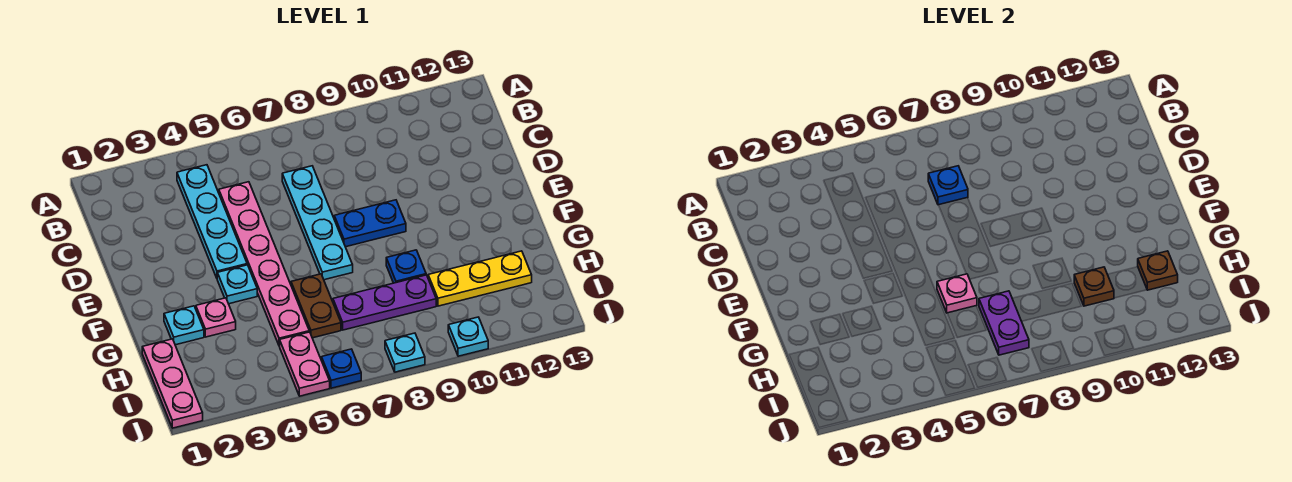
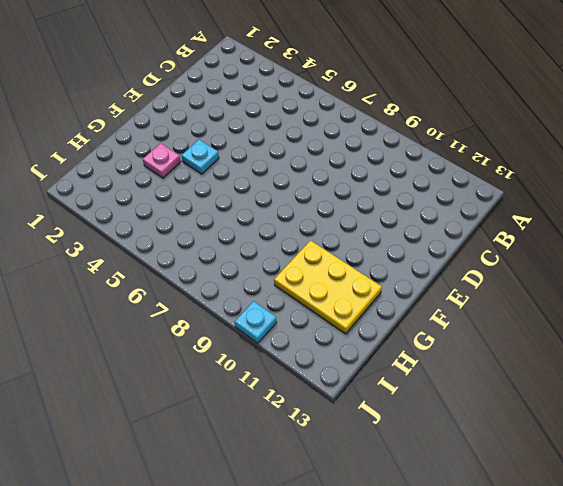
yellow 2x3 plate [274,241,382,334] -> yellow 1x3 plate [428,251,532,306]
none -> cyan 1x4 plate [177,165,247,278]
none -> pink 1x6 plate [219,182,309,346]
none -> cyan 1x4 plate [282,166,353,280]

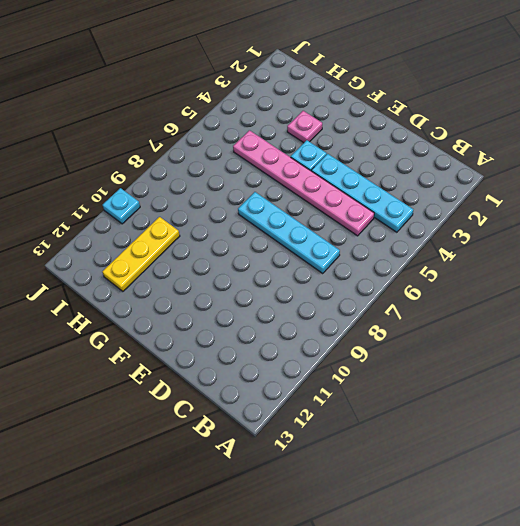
none -> blue 1x2 plate [334,200,406,247]
none -> cyan 1x1 plate [164,306,204,345]
none -> brown 1x2 plate [291,274,341,338]

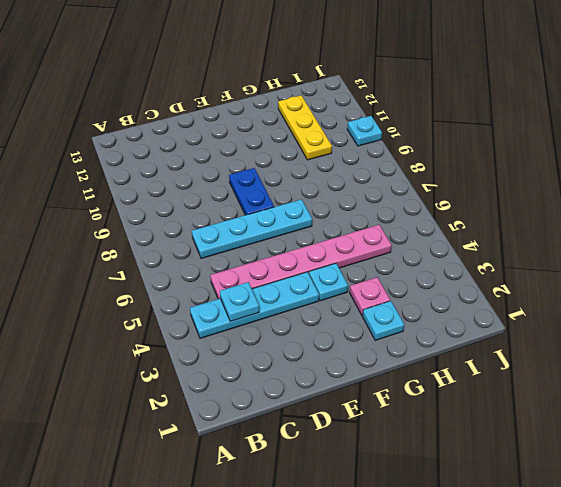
cyan 1x1 plate [220,282,259,321] -> cyan 1x1 plate moved to [385,333,425,372]
none -> brown 1x2 plate [291,274,341,338]
none -> blue 1x1 plate [386,250,426,283]
none -> pink 1x3 plate [142,339,203,428]

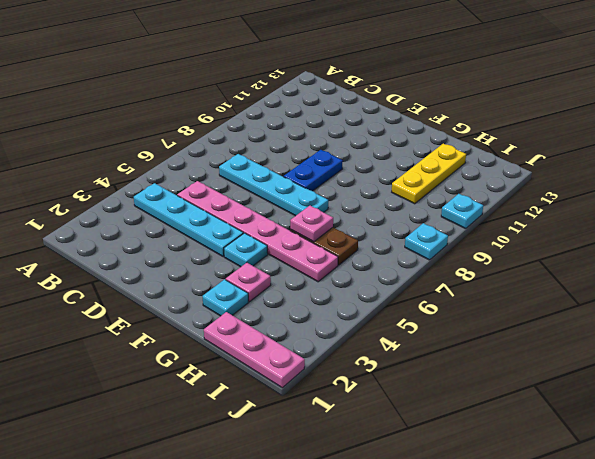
none -> blue 1x1 plate [386,250,426,283]
none -> purple 1x3 plate [333,275,436,330]
none -> pink 1x2 plate [280,332,330,396]

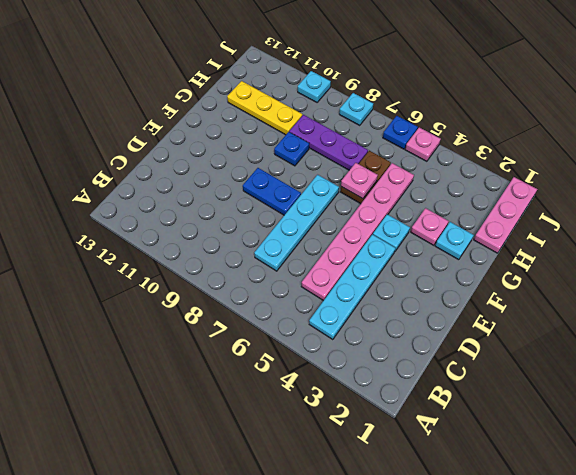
pink 1x1 plate [405,127,441,161] -> pink 1x2 plate [280,332,330,396]
none -> blue 1x1 plate [928,166,968,205]
none -> purple 1x2 plate [979,291,1029,355]
none -> brown 1x1 plate [1074,267,1114,306]

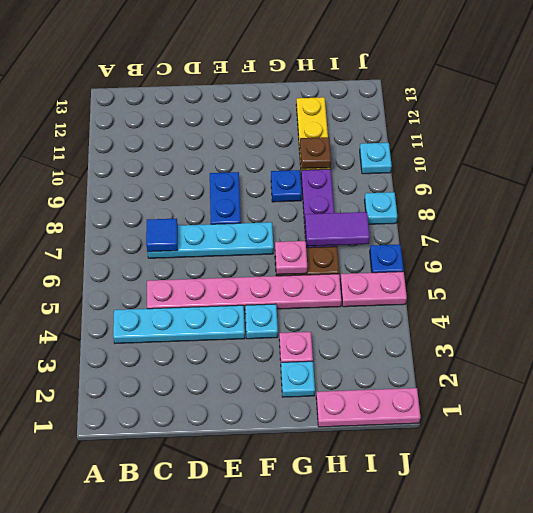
blue 1x1 tile [146,218,178,252] -> blue 1x1 plate [928,166,968,205]
purple 1x2 tile [305,212,370,246] -> purple 1x2 plate [979,291,1029,355]
none -> brown 1x1 plate [1138,251,1178,290]

